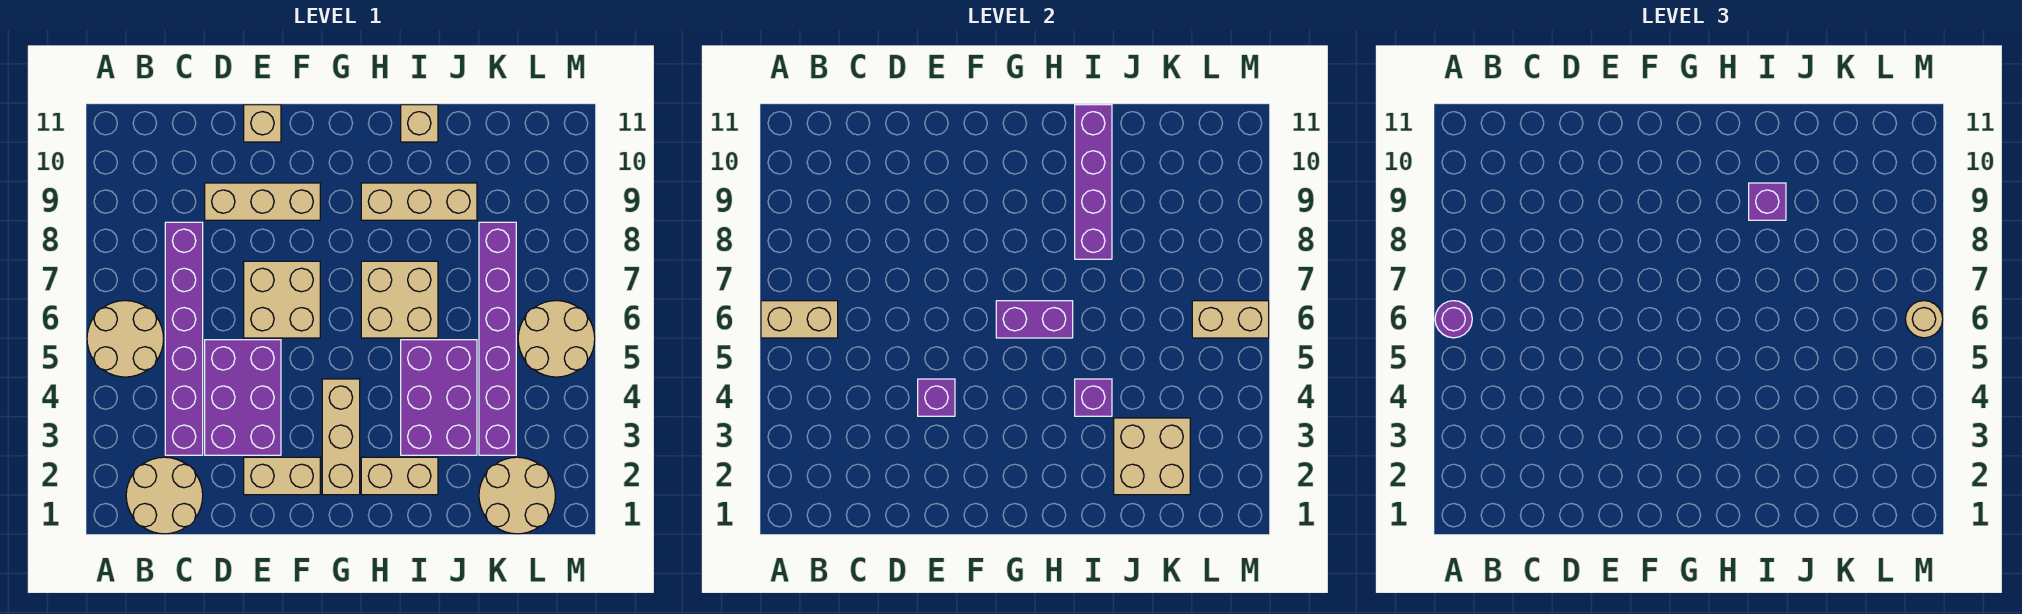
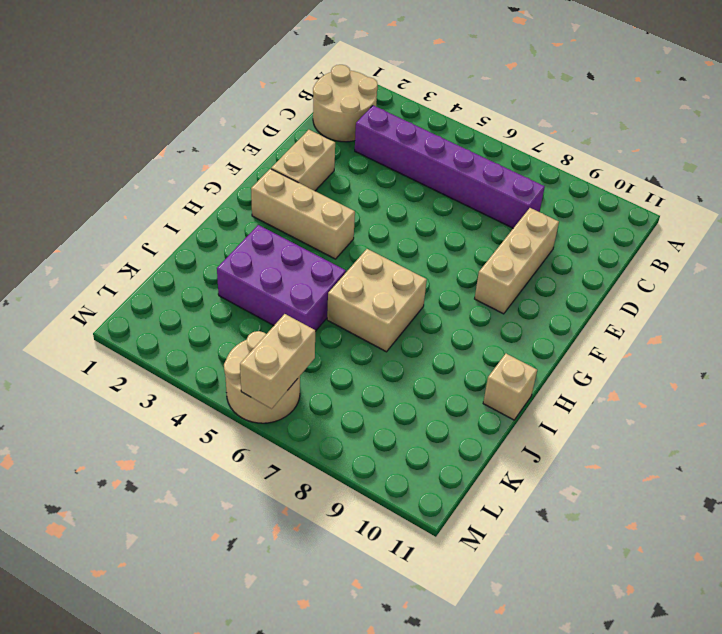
none -> tan 2x2 round brick [87,301,164,377]
none -> purple 2x3 brick [205,340,281,455]
none -> tan 2x2 brick [244,261,320,338]

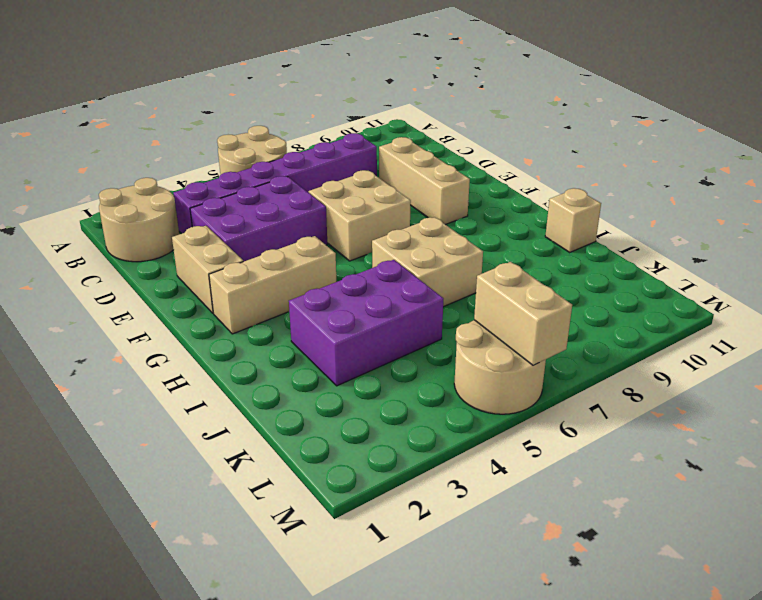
none -> tan 1x1 brick [244,105,281,142]
none -> tan 1x2 brick [361,457,438,495]
none -> tan 1x3 brick [361,183,477,220]

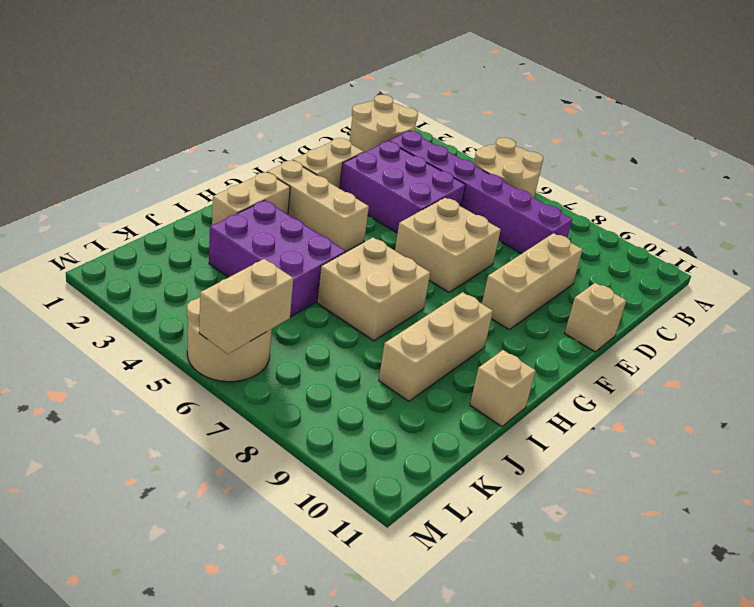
none -> tan 2x2 round brick [479,457,555,534]
none -> purple 1x6 brick [479,222,516,455]
none -> tan 1x2 brick [761,301,838,338]

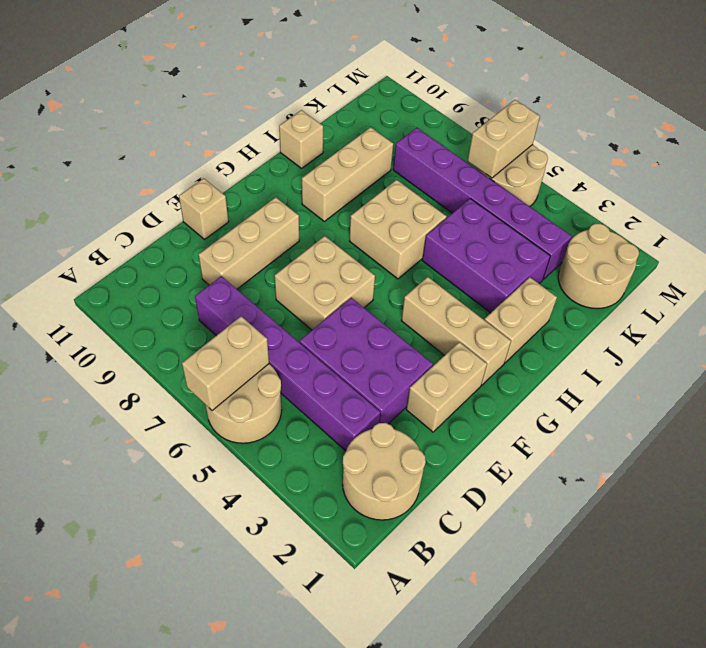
none -> purple 1x1 brick [918,379,955,416]
none -> purple 1x2 brick [996,301,1073,338]
none -> purple 1x1 brick [1075,379,1112,416]

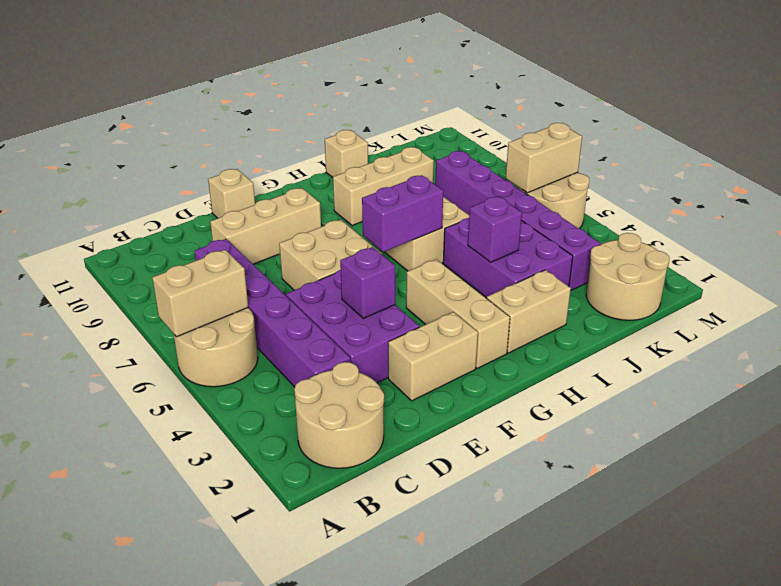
none -> purple 1x4 brick [1075,105,1112,259]
none -> tan 2x2 brick [1114,418,1190,495]
none -> purple 1x1 round brick [1435,301,1472,338]

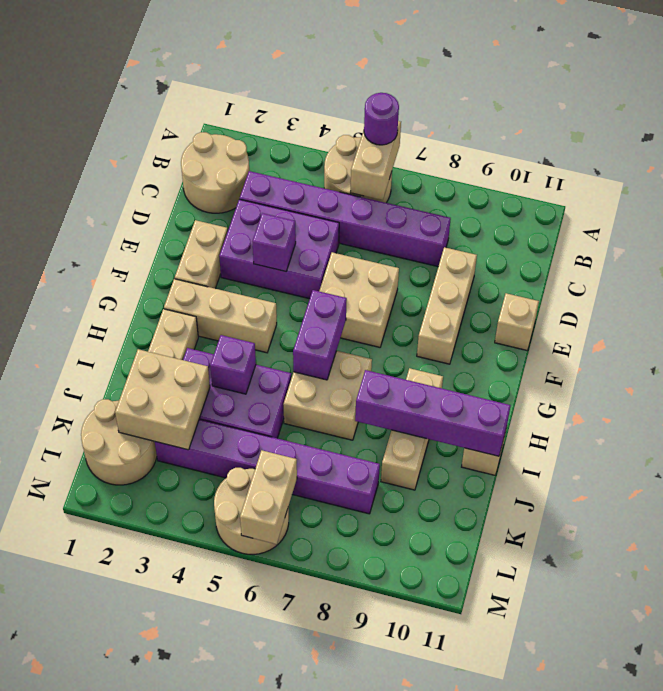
none -> purple 1x1 brick [1749,183,1786,220]
none -> tan 1x1 round brick [1905,301,1943,338]

